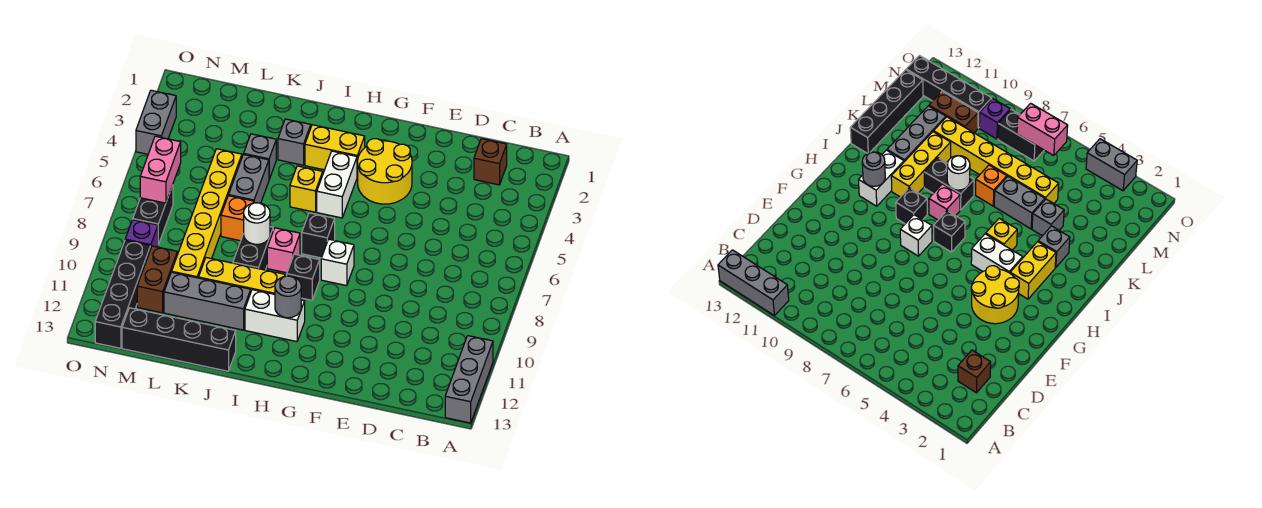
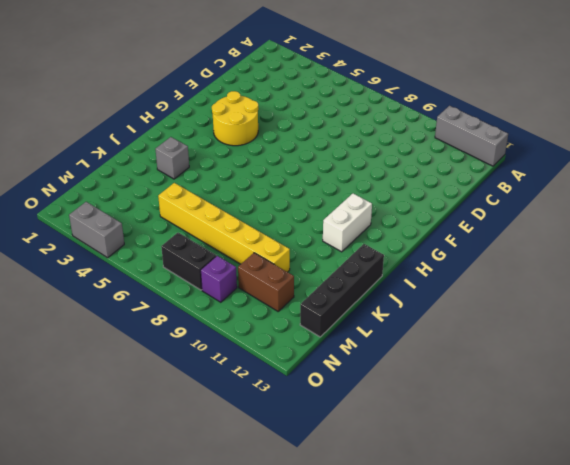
none -> brown 1x1 brick [474,139,507,185]
none -> white 1x1 brick [321,239,354,286]
none -> yellow 1x2 brick [305,125,365,176]

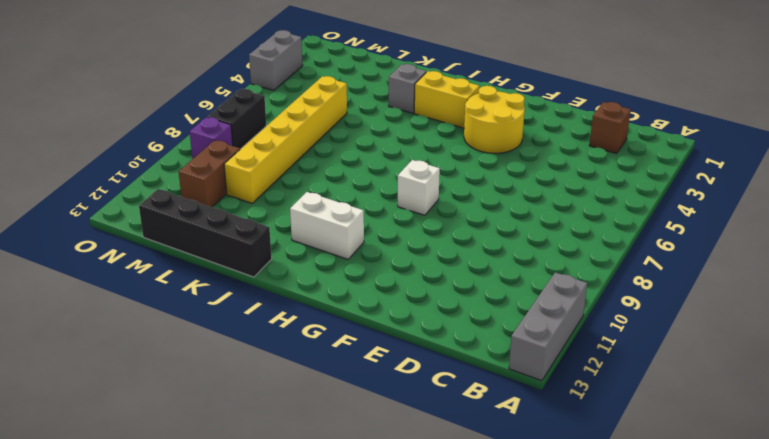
none -> white 1x2 brick [317,151,357,218]
none -> black 1x1 brick [302,213,335,258]
none -> black 1x1 brick [287,254,320,300]

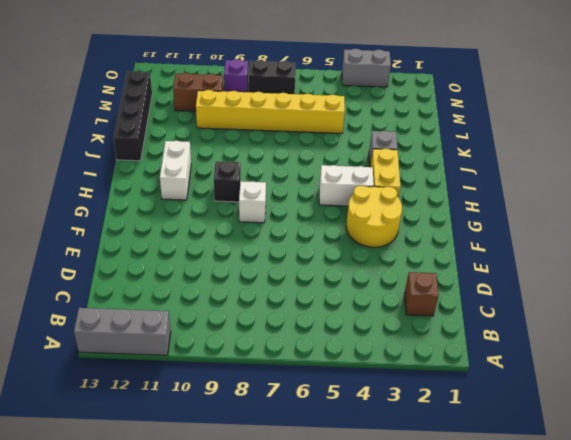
none -> black 1x1 brick [302,213,335,258]
none -> yellow 1x1 brick [290,166,323,212]
none -> pink 1x1 brick [267,228,300,273]

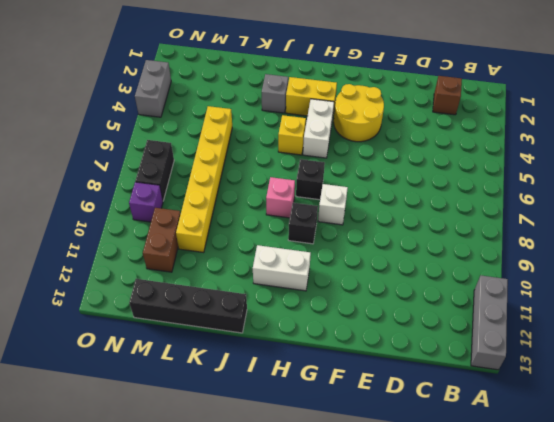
none -> yellow 1x3 brick [199,258,285,294]
none -> black 1x2 brick [233,227,273,270]
none -> grey 1x3 brick [164,272,251,330]

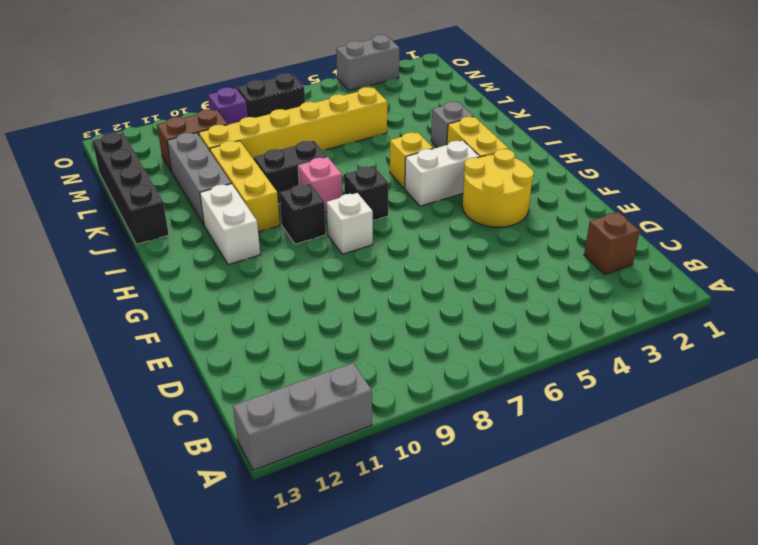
none -> grey 1x1 brick [244,134,276,179]
none -> grey 1x2 brick [229,154,269,203]
none -> orange 1x1 brick [221,196,254,241]

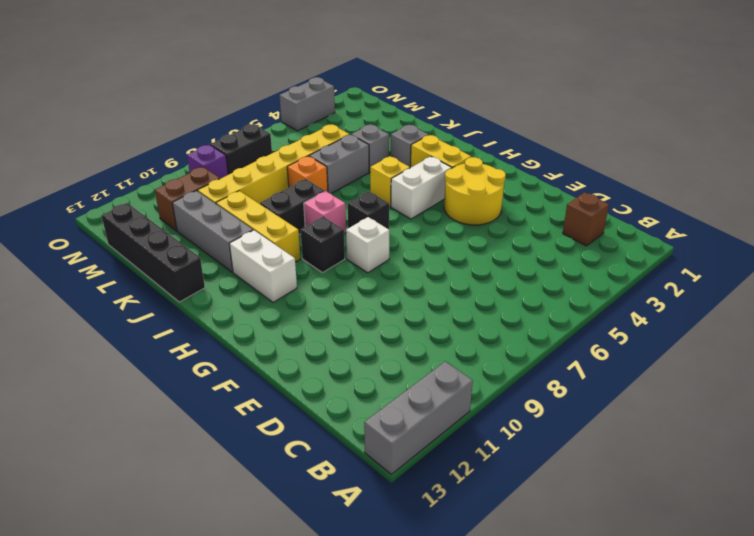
none -> black 1x4 brick [95,240,151,348]
none -> grey 1x1 round brick [275,276,301,318]
none -> white 1x1 round brick [244,203,270,244]

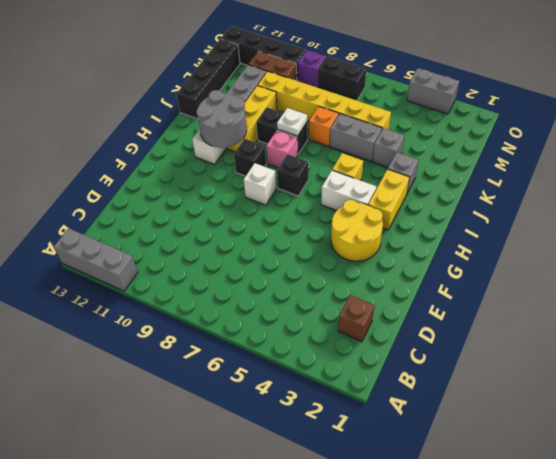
grey 2x2 round brick [196,90,247,148] -> grey 1x1 round brick [275,276,301,318]
white 1x1 plate [277,108,307,136] -> white 1x1 round brick [244,203,270,244]
none -> pink 1x2 brick [140,136,181,203]

